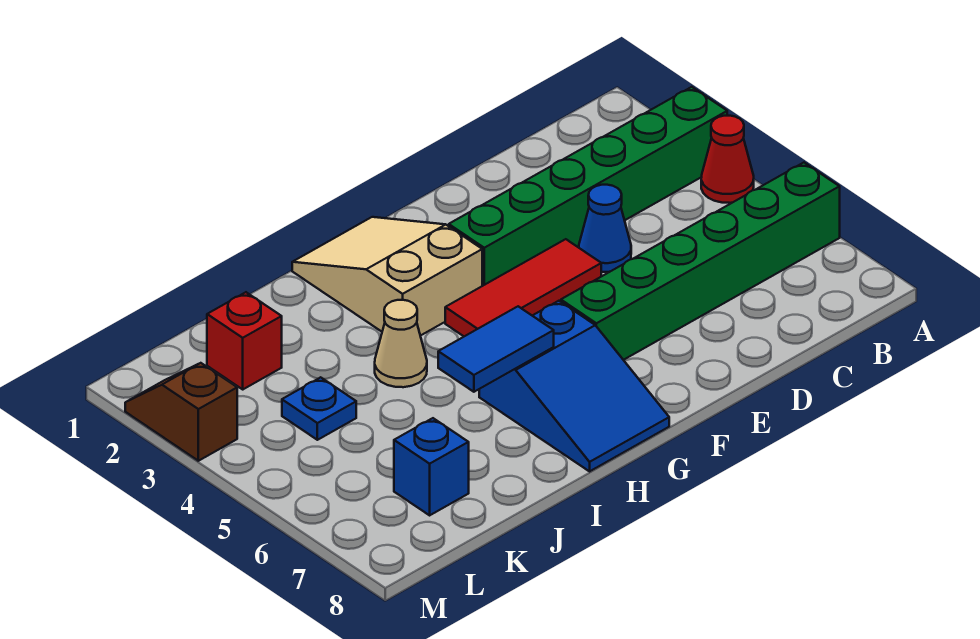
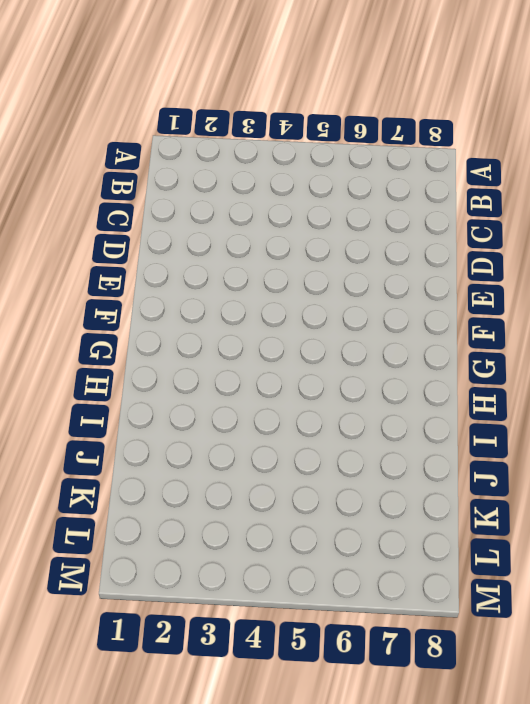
none -> green 1x6 brick [449,87,727,286]
none -> red 1x1 cone [701,116,754,203]
none -> green 1x6 brick [561,163,840,360]

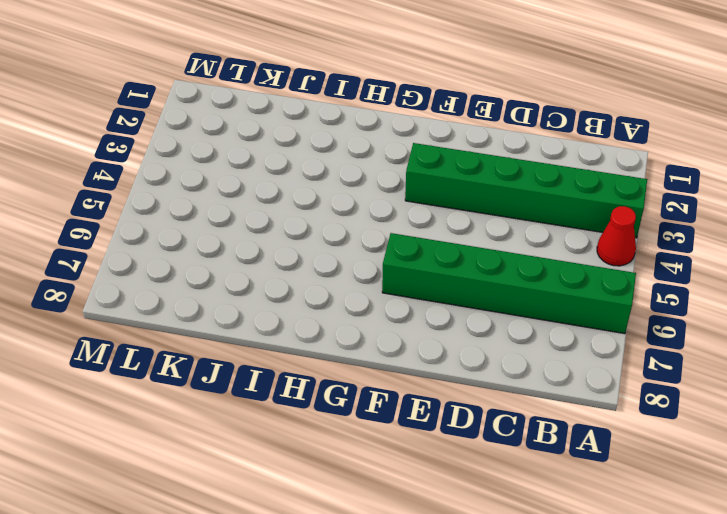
none -> blue 1x1 cone [579,185,631,272]
none -> red 1x3 tile [445,239,601,336]
none -> tan 2x3 slope [292,217,482,336]

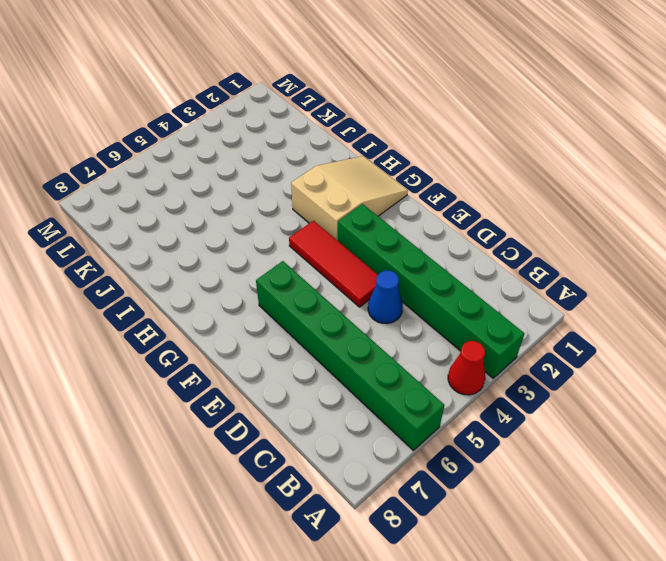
none -> blue 2x3 slope [479,301,669,471]
none -> tan 1x1 cone [375,300,427,387]
none -> red 1x1 brick [207,292,282,389]

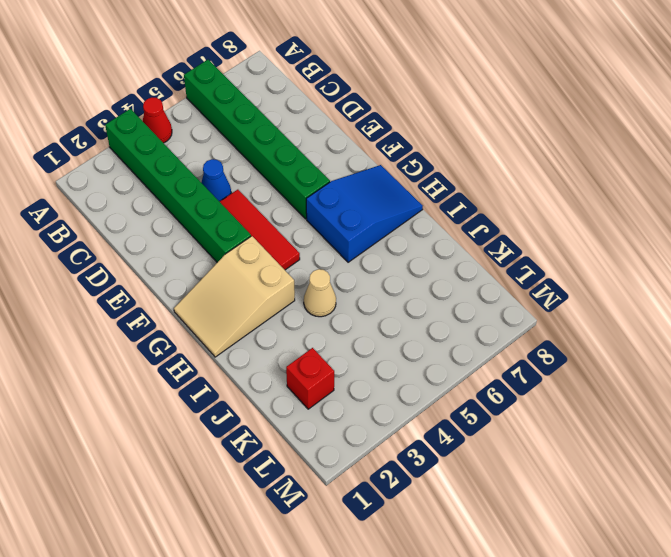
none -> blue 1x1 plate [282,377,356,440]
none -> blue 1x1 brick [394,418,469,515]
none -> brown 1x2 slope [125,363,237,461]

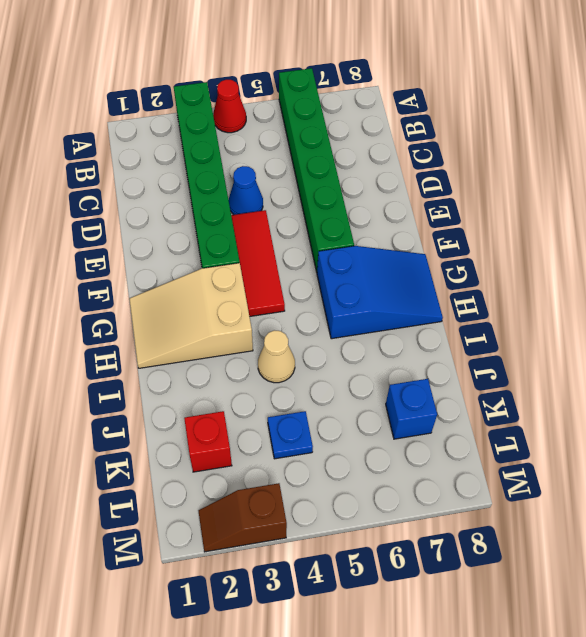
none -> blue 1x2 tile [438,306,554,392]

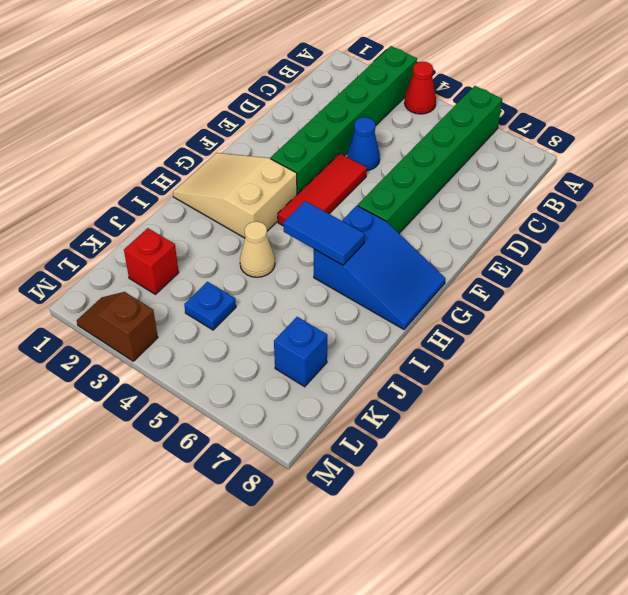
blue 1x2 tile [283,201,365,265] -> blue 1x2 tile turned to [438,306,554,392]

